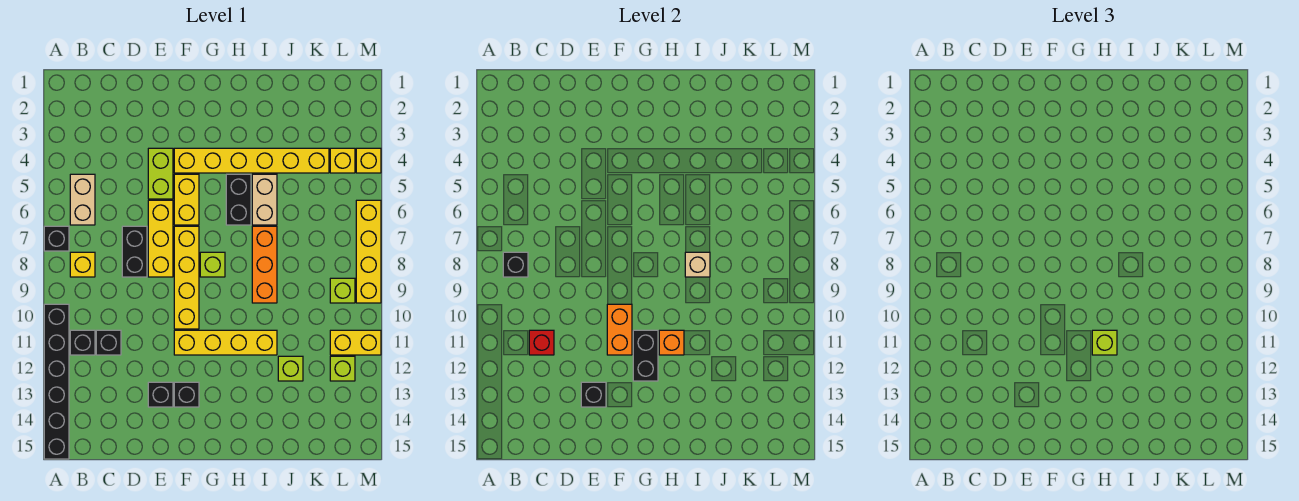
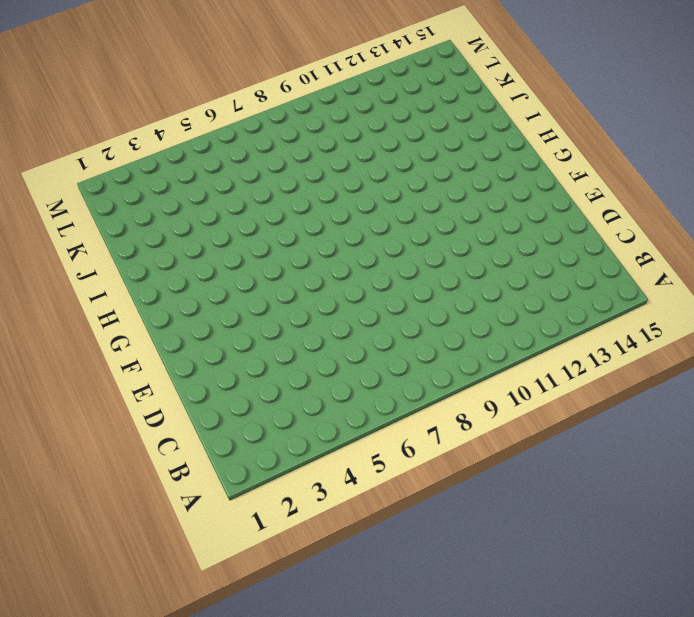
none -> black 1x1 brick [44,226,69,251]
none -> black 1x6 brick [44,304,69,459]
none -> tan 1x2 brick [70,174,95,225]
none -> yellow 1x1 brick [70,252,95,277]

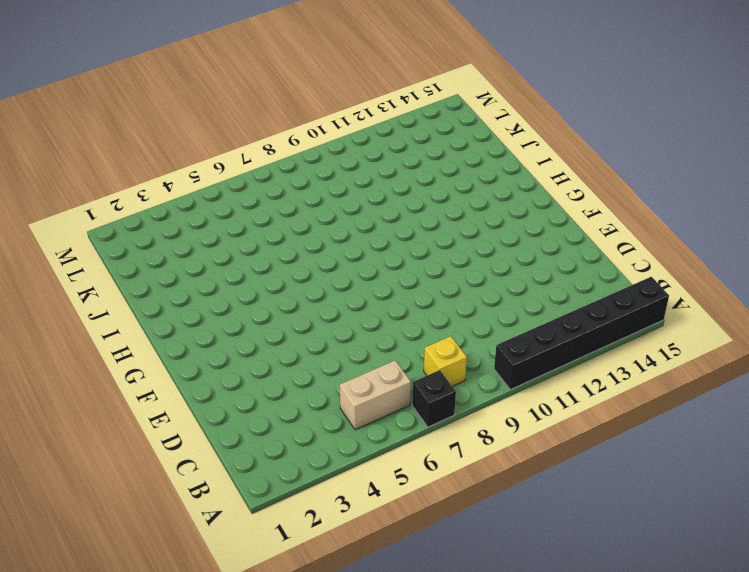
none -> black 1x1 brick [70,330,95,355]
none -> black 1x1 brick [96,330,121,355]
none -> black 1x2 brick [122,226,147,277]
none -> lime 1x2 brick [148,148,173,199]

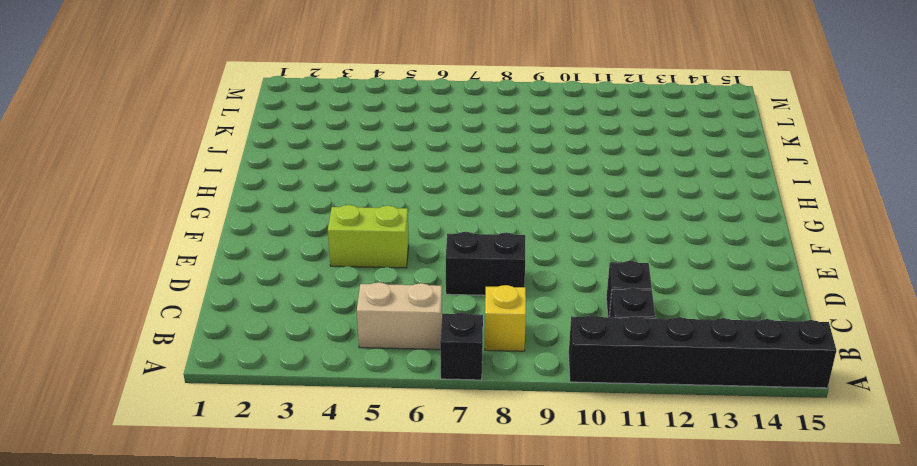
none -> yellow 1x3 brick [148,200,173,277]
none -> black 1x1 brick [148,382,173,407]
none -> yellow 1x6 brick [174,148,329,173]
none -> yellow 1x2 brick [174,174,199,225]

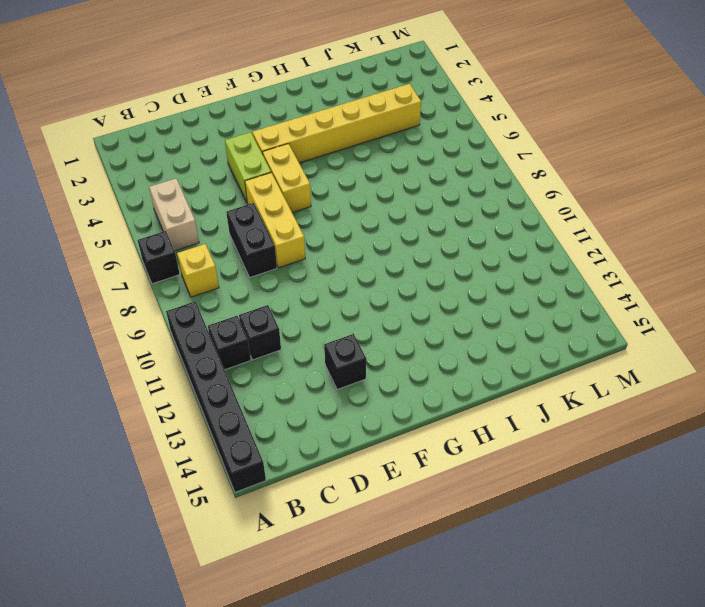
none -> yellow 1x4 brick [174,226,199,329]
none -> yellow 1x4 brick [174,330,277,355]
none -> black 1x1 brick [174,382,199,407]
none -> lime 1x1 brick [200,252,225,277]

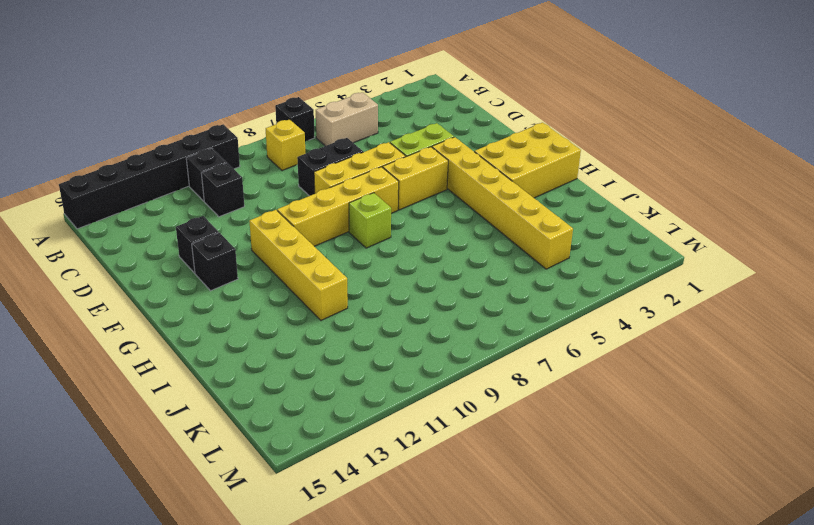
yellow 2x3 brick [474,123,581,198] -> none
none -> black 1x2 brick [226,174,251,225]
none -> tan 1x2 brick [252,174,277,225]
none -> orange 1x3 brick [252,226,277,303]
none -> lime 1x1 brick [278,356,303,381]

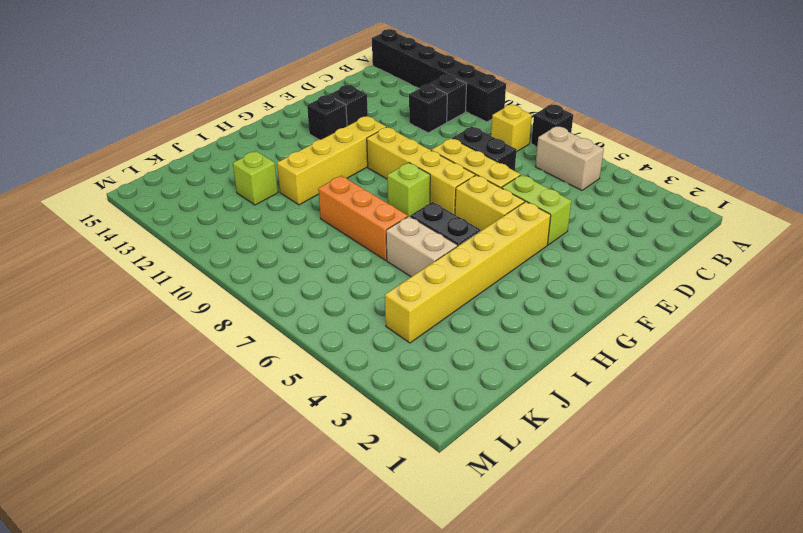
none -> yellow 1x1 brick [330,148,355,173]
none -> lime 1x1 brick [330,278,355,303]
none -> yellow 1x2 brick [330,330,381,355]
none -> lime 1x1 brick [330,356,355,381]

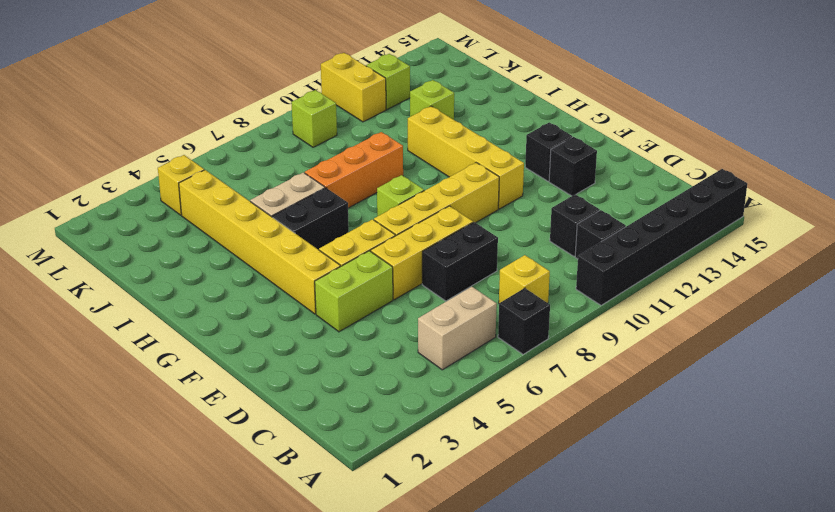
none -> yellow 1x1 brick [356,148,381,173]
none -> yellow 1x4 brick [356,200,381,303]
none -> black 1x1 brick [503,252,528,277]
none -> red 1x1 brick [529,330,554,355]

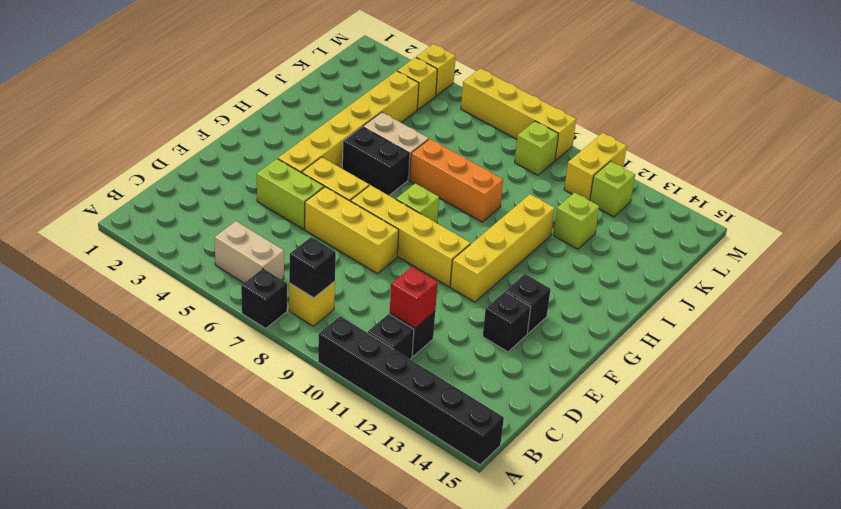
none -> black 1x2 brick [122,226,147,277]
none -> black 1x1 brick [581,382,606,407]
none -> orange 1x2 brick [607,304,632,355]
none -> black 1x2 brick [633,330,658,381]

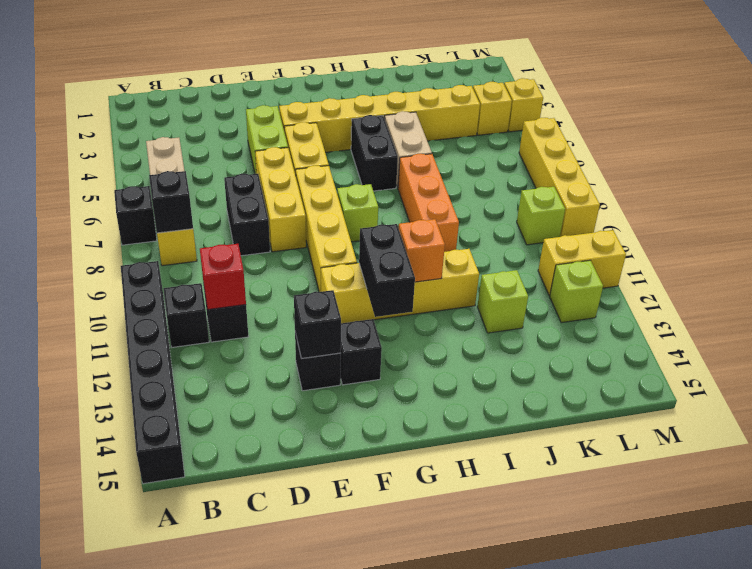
none -> orange 1x2 brick [607,304,632,355]
none -> tan 1x1 brick [685,252,710,277]
none -> lime 1x1 brick [1092,330,1117,355]

